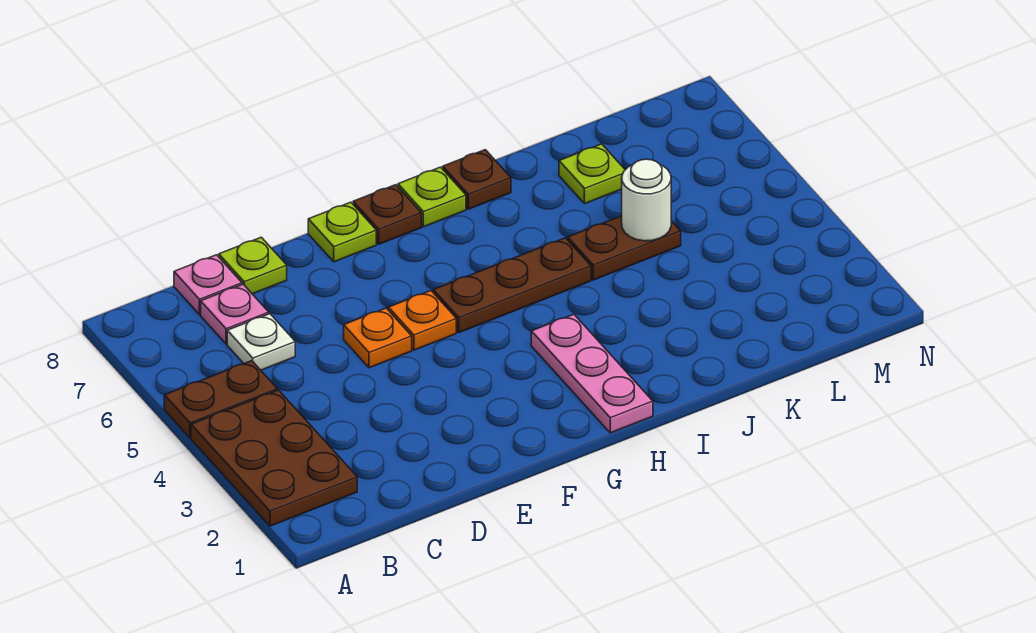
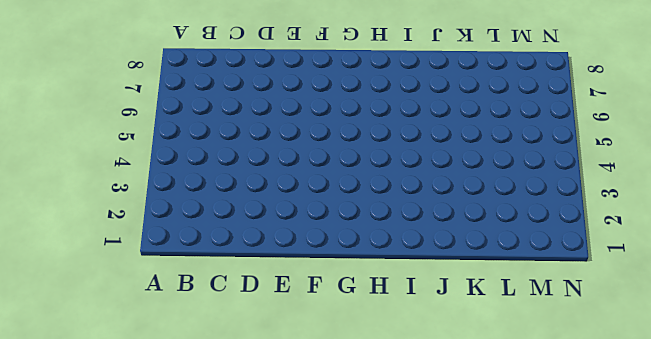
none -> brown 2x3 plate [191,390,357,526]
none -> brown 1x2 plate [164,361,277,438]
none -> white 1x1 plate [227,314,295,370]

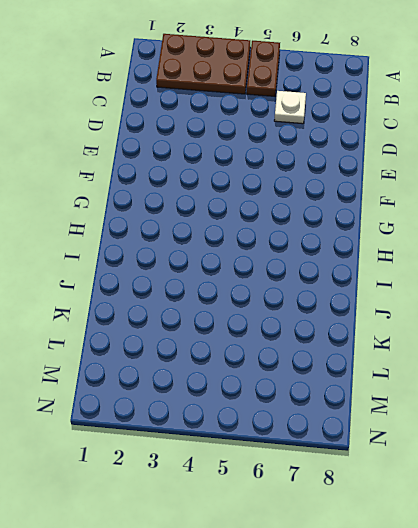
none -> pink 1x1 plate [201,284,269,344]
none -> pink 1x1 plate [174,255,242,314]
none -> lime 1x1 plate [219,237,287,294]

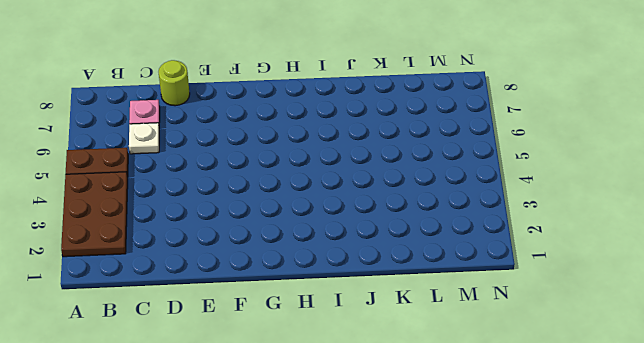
lime 1x1 round brick [159,60,190,106] -> lime 1x1 plate [219,237,287,294]
none -> pink 1x1 plate [174,255,242,314]
none -> orange 1x1 plate [344,308,412,368]
none -> orange 1x1 plate [388,291,456,350]

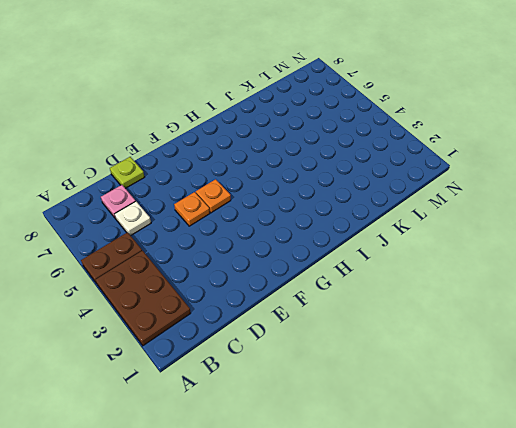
none -> pink 1x1 plate [174,255,242,314]
none -> lime 1x1 plate [308,202,376,262]
none -> brown 1x3 plate [433,238,591,333]

